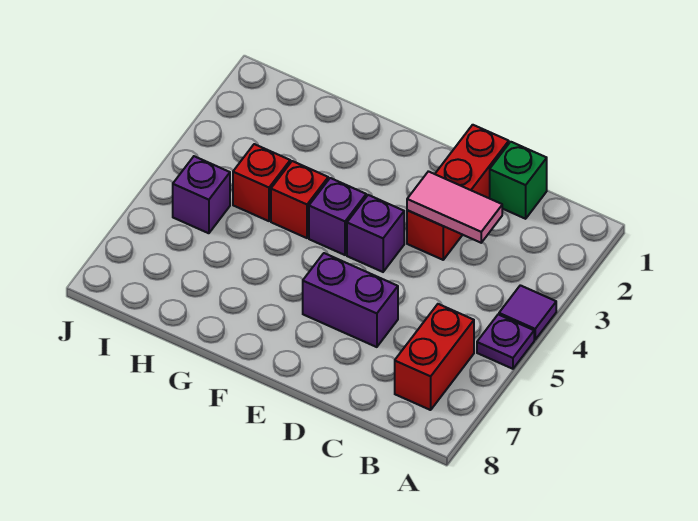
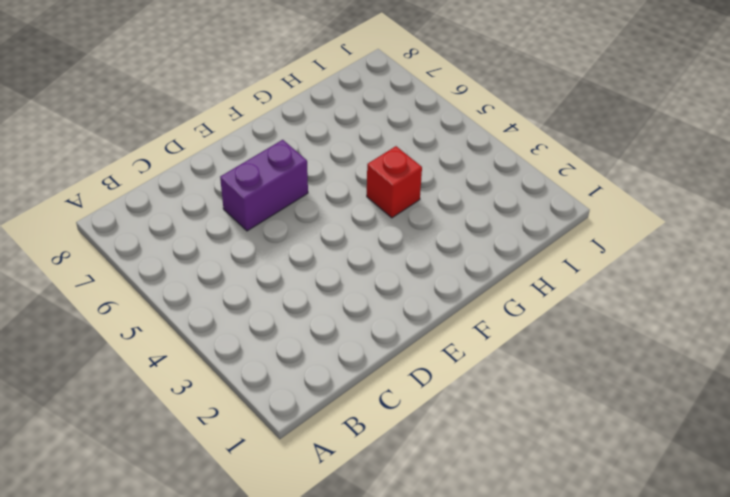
none -> purple 1x1 tile [499,285,556,340]
none -> purple 1x1 plate [477,314,534,369]
none -> red 1x2 brick [395,304,474,410]

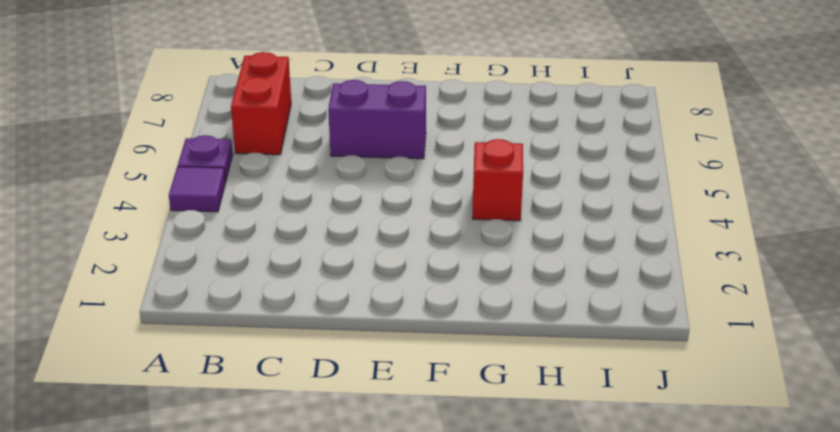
none -> green 1x1 brick [490,142,547,219]
none -> red 1x3 brick [407,125,509,260]
none -> purple 1x1 brick [347,195,404,272]

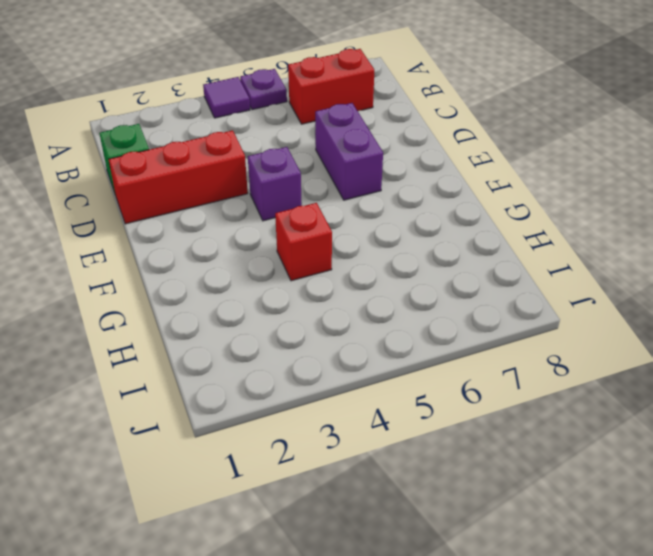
none -> purple 1x1 brick [309,178,366,255]
none -> red 1x1 brick [233,144,290,221]
none -> purple 1x1 brick [173,156,230,233]

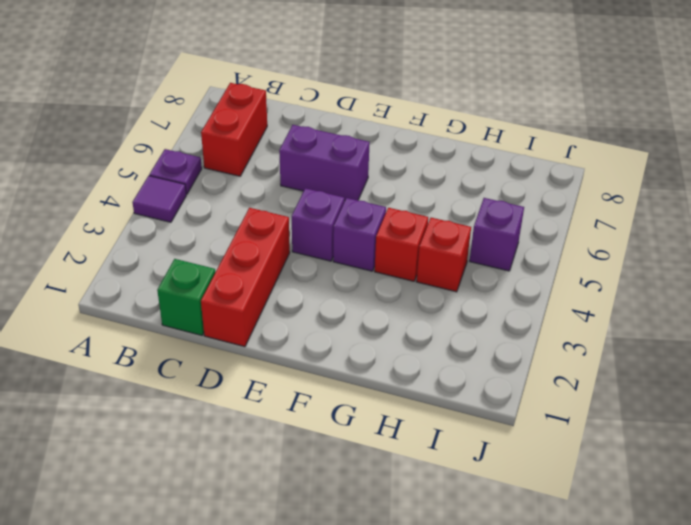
none -> pink 1x2 tile [407,171,502,243]

